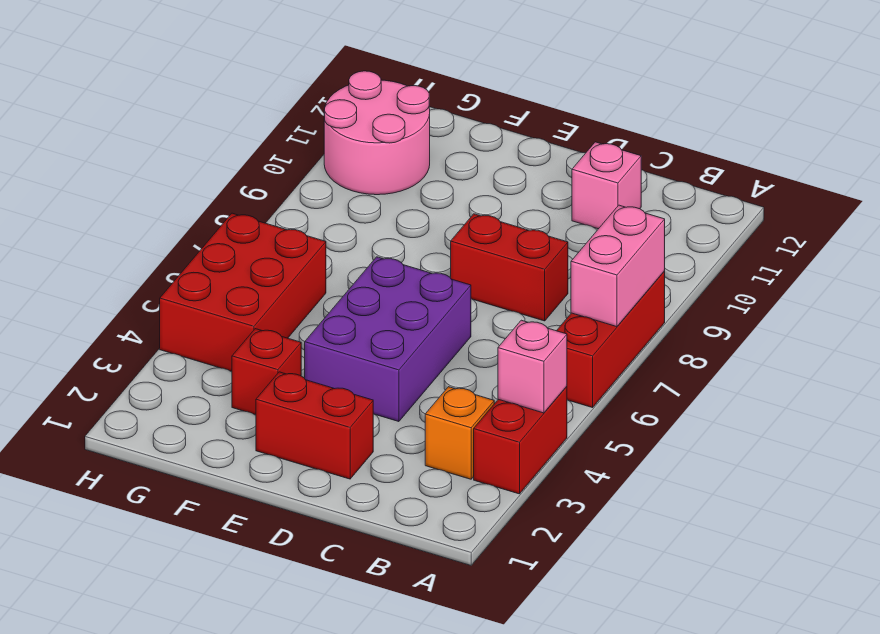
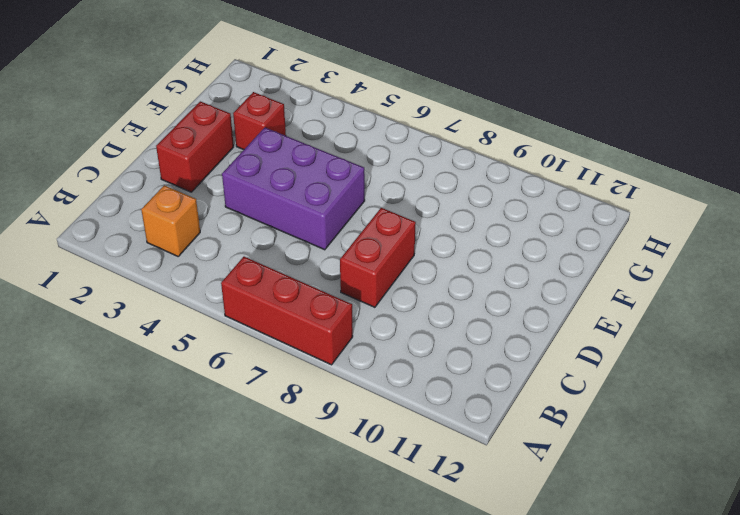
none -> red 1x2 brick [474,386,567,494]
none -> pink 1x1 brick [572,142,641,229]
none -> red 2x3 brick [160,213,326,371]

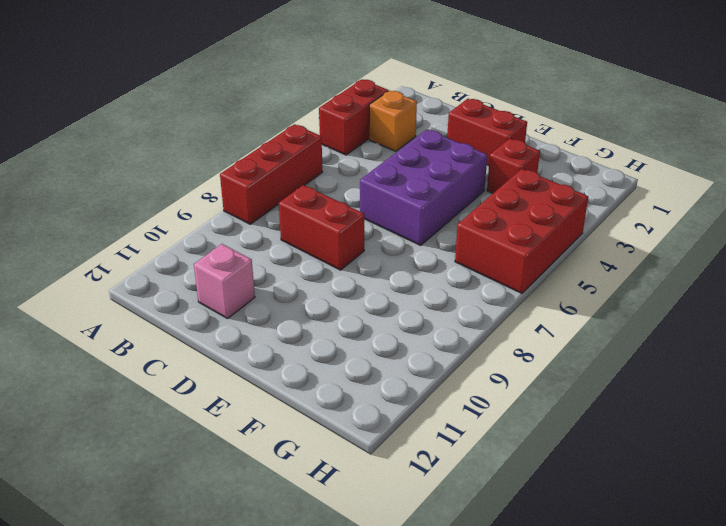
none -> pink 2x2 round brick [324,71,430,195]
none -> pink 1x1 brick [498,320,567,413]
none -> pink 1x2 brick [571,205,665,327]

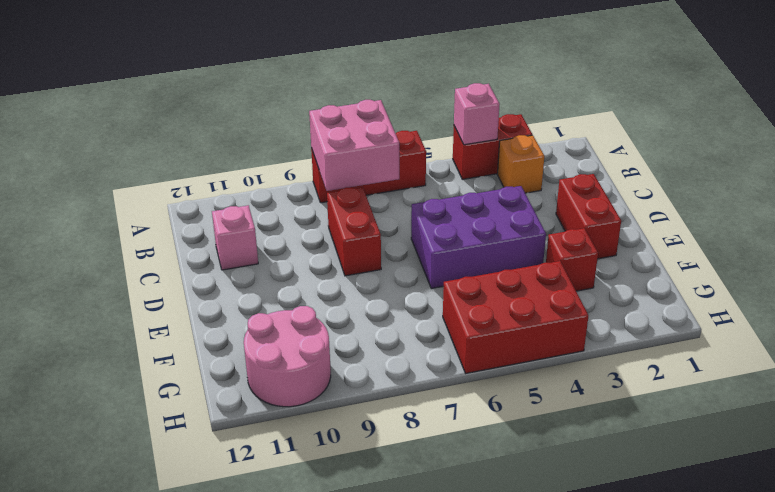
pink 2x2 brick [309,100,399,191] -> pink 1x2 brick [571,205,665,327]

